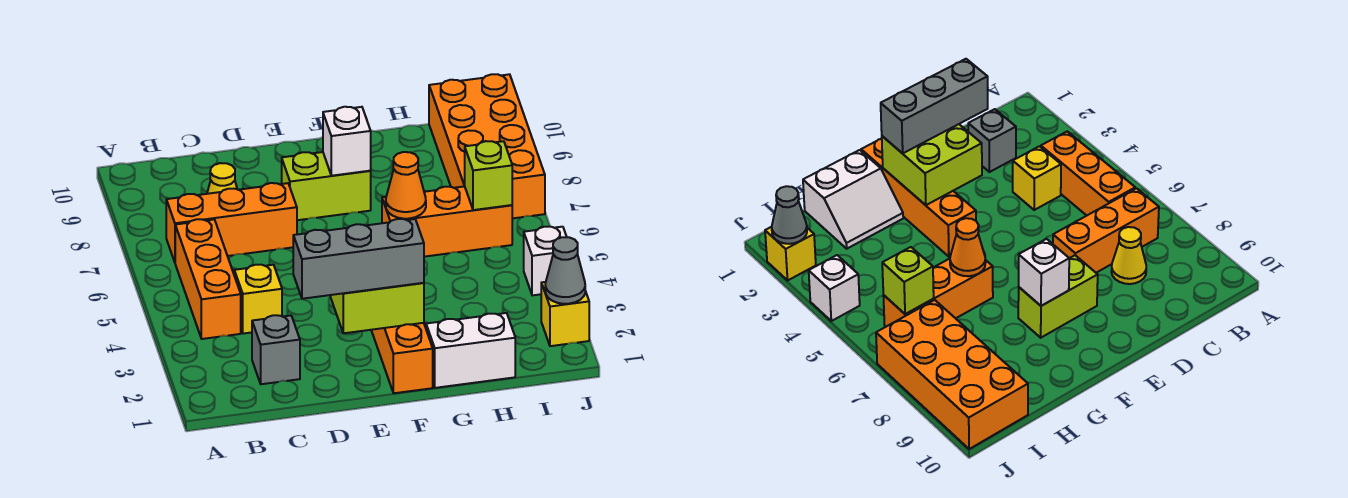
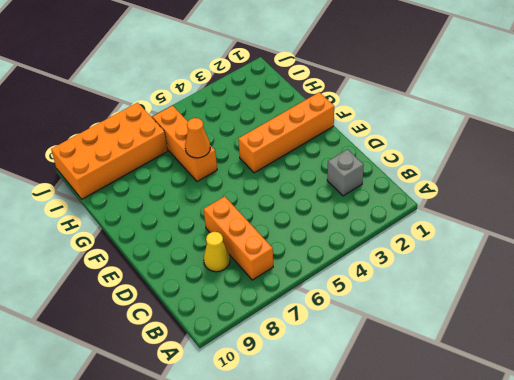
none -> orange 1x3 brick [175,219,241,339]
none -> yellow 1x1 brick [234,265,282,334]
none -> lime 1x2 brick [282,152,371,220]

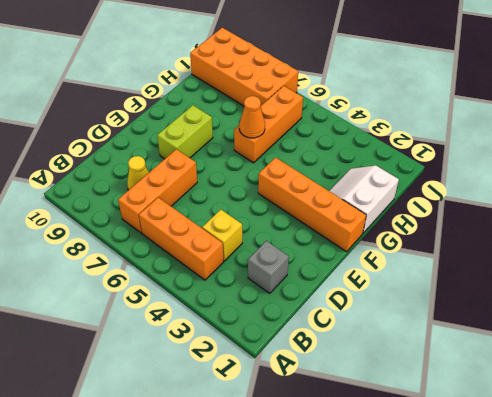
none -> yellow 1x1 brick [541,282,589,346]
none -> white 1x1 brick [524,227,567,295]
none -> lime 2x2 brick [330,283,424,333]

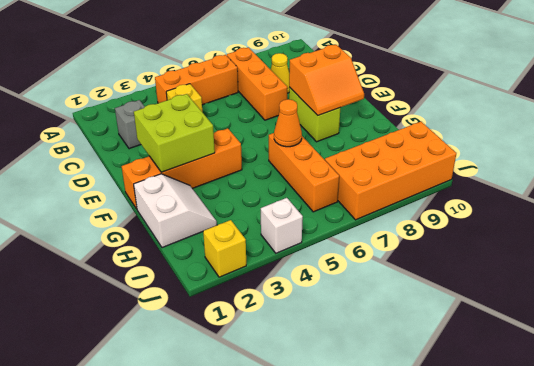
orange 2x2 slope [289,45,364,115] -> white 1x1 brick [323,107,371,176]
none -> lime 1x1 brick [465,141,512,210]
none -> grey 1x1 cone [545,237,585,304]
none -> grey 1x3 brick [293,219,424,299]

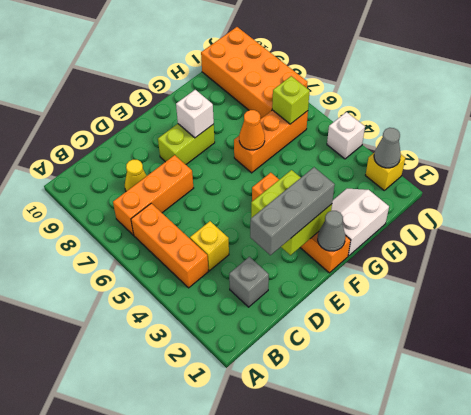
grey 1x1 cone [318,211,345,251] -> none

